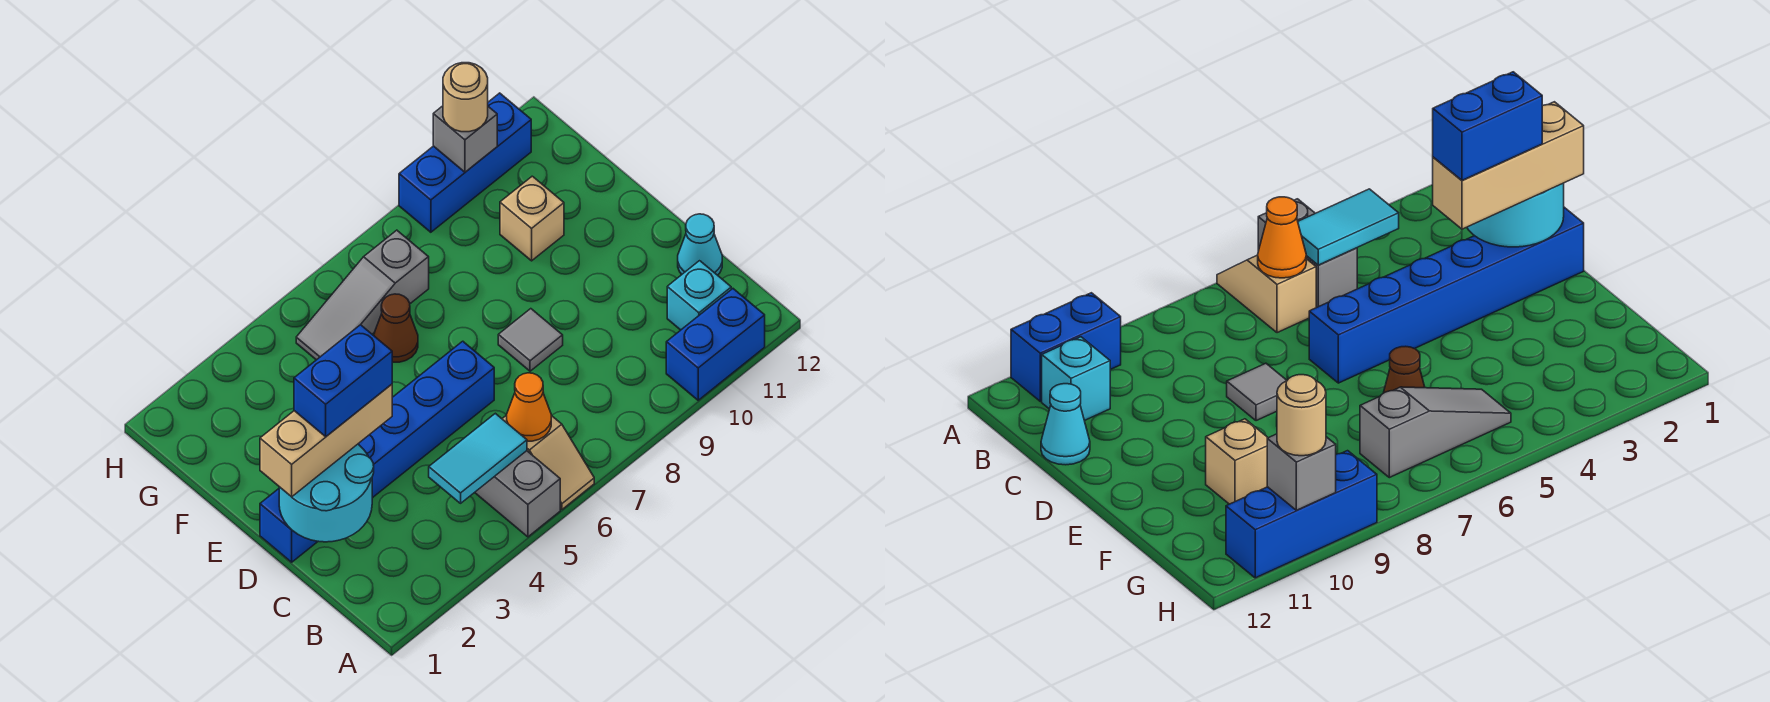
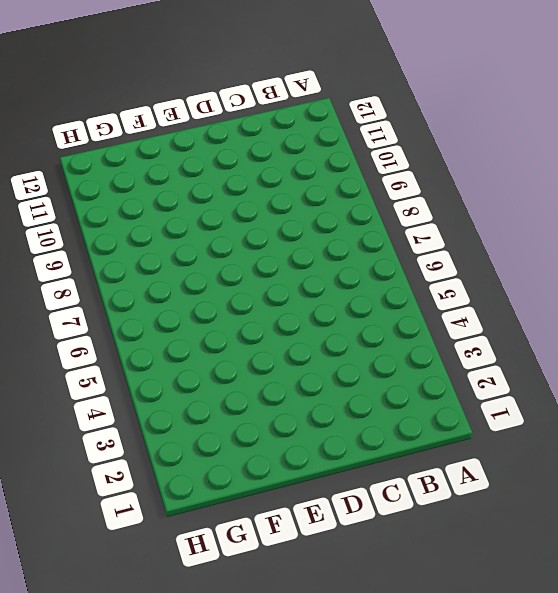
none -> grey 1x2 brick [475,451,560,537]
none -> tan 1x2 slope [502,415,594,509]
none -> blue 1x2 brick [666,289,765,400]

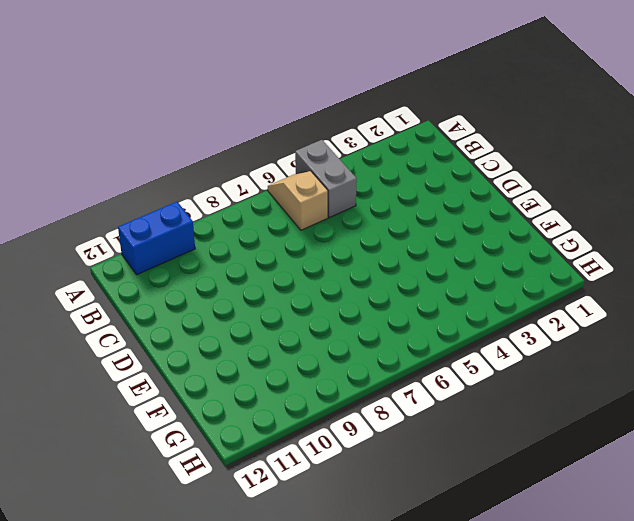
none -> cyan 1x1 brick [667,261,731,330]
none -> cyan 1x1 cone [678,214,722,275]
none -> blue 1x6 brick [260,341,494,562]

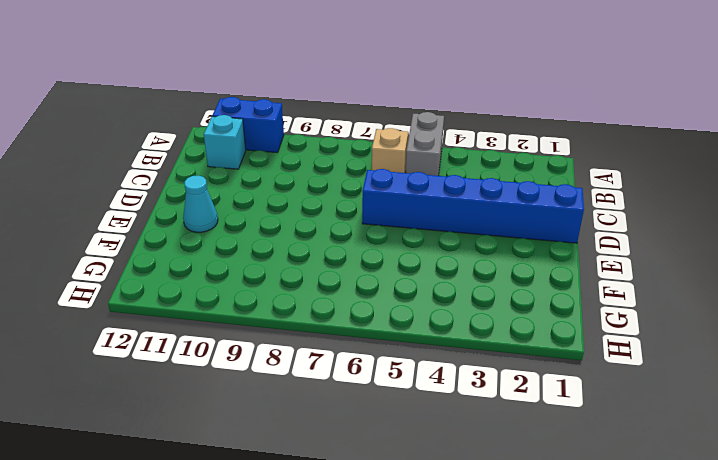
cyan 1x1 cone [183,176,218,232] -> cyan 1x1 cone moved to [678,214,722,275]
none -> grey 1x1 tile [498,309,563,371]
none -> brown 1x1 cone [373,294,418,362]
none -> tan 1x1 brick [500,176,564,261]

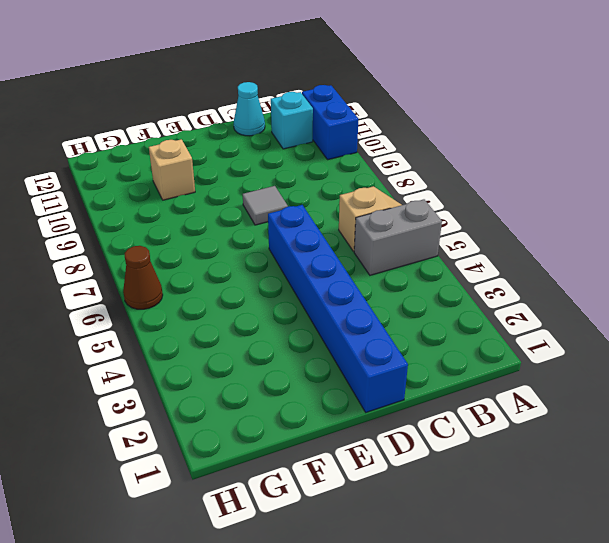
brown 1x1 cone [123,246,163,309] -> brown 1x1 cone moved to [373,294,418,362]
none -> grey 1x3 slope [296,230,429,360]
none -> blue 1x3 brick [399,93,531,232]
none -> cyan 1x2 tile [429,413,527,503]

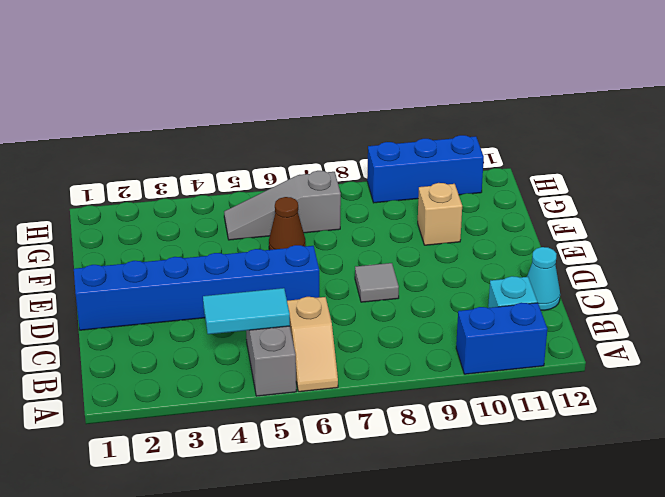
none -> orange 1x1 cone [507,373,551,441]
none -> cyan 2x2 round brick [279,444,374,542]
none -> grey 1x1 brick [433,106,497,172]

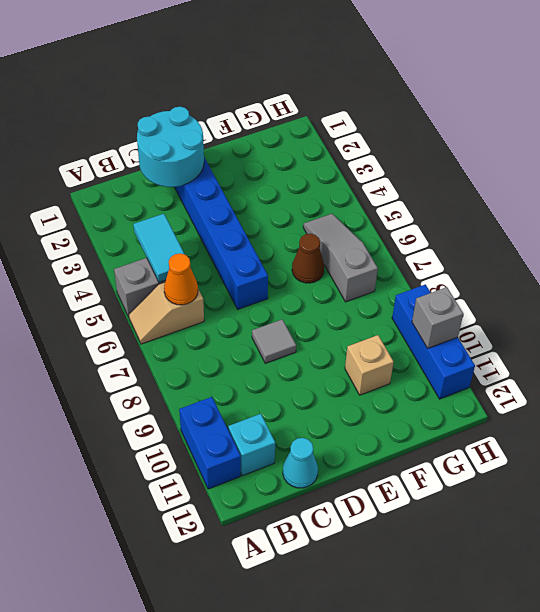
none -> tan 1x3 brick [260,384,392,497]
none -> tan 1x1 round brick [443,63,488,132]
none -> blue 1x2 brick [294,325,392,437]

